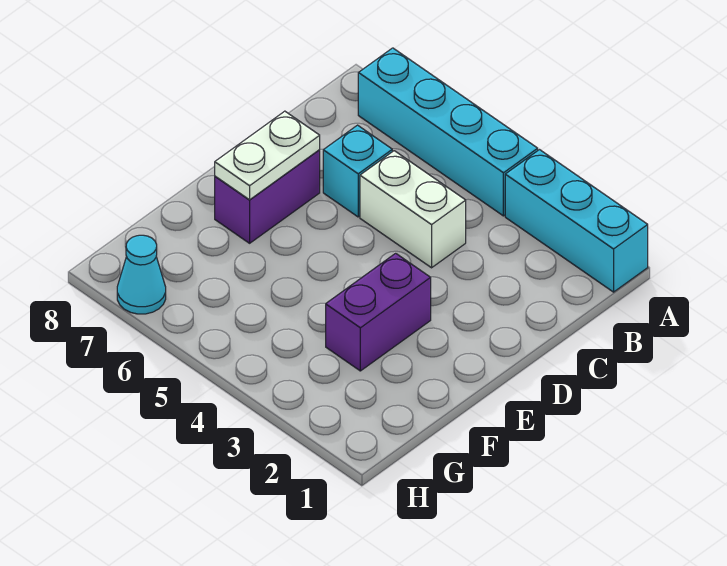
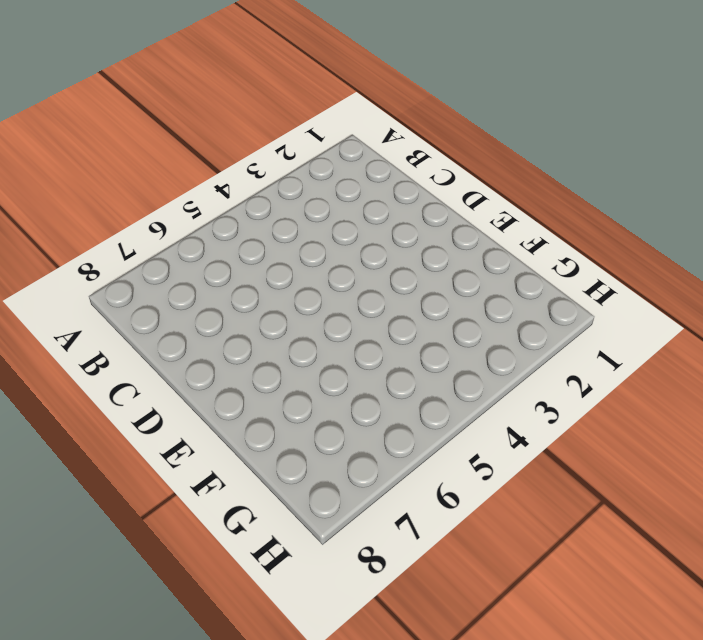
none -> cyan 1x3 brick [505,150,648,292]
none -> cyan 1x4 brick [358,48,538,216]

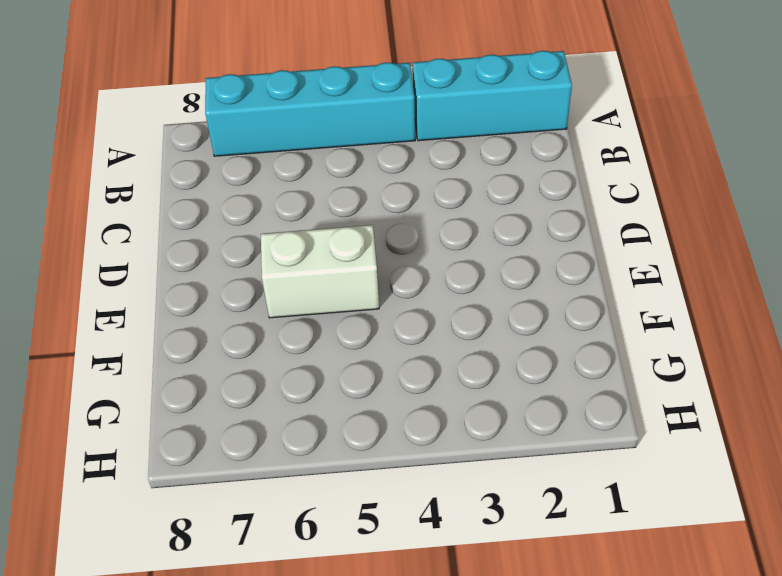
white 1x2 brick [261,225,379,318] -> white 1x2 brick moved to [360,151,466,268]
none -> cyan 1x1 brick [323,125,392,217]
none -> purple 1x2 brick [215,150,320,243]

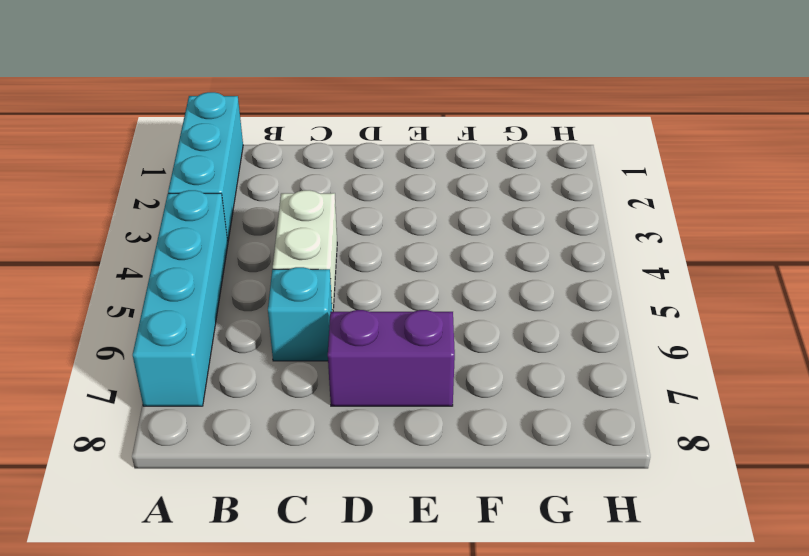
none -> purple 1x2 brick [326,253,431,371]
none -> cyan 1x1 cone [117,235,166,314]

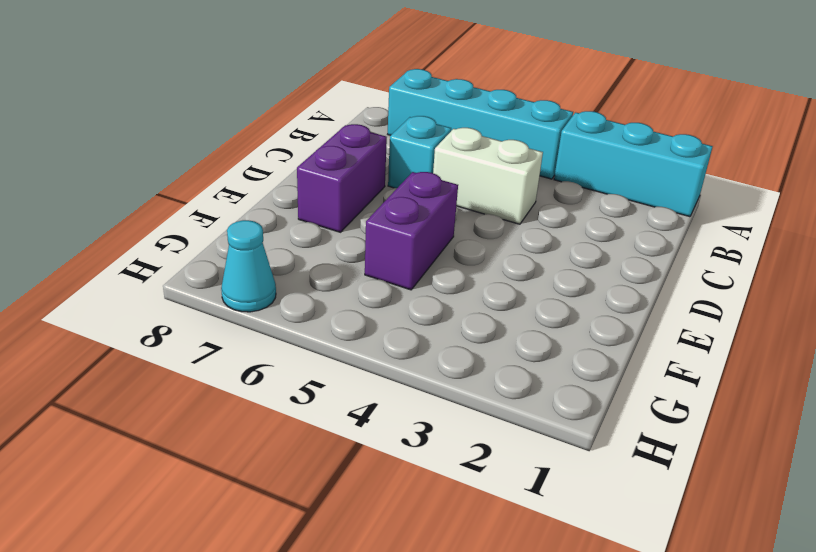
purple 1x2 brick [365,172,458,290] -> purple 1x2 brick moved to [326,253,431,371]
none -> white 1x2 plate [215,111,320,200]

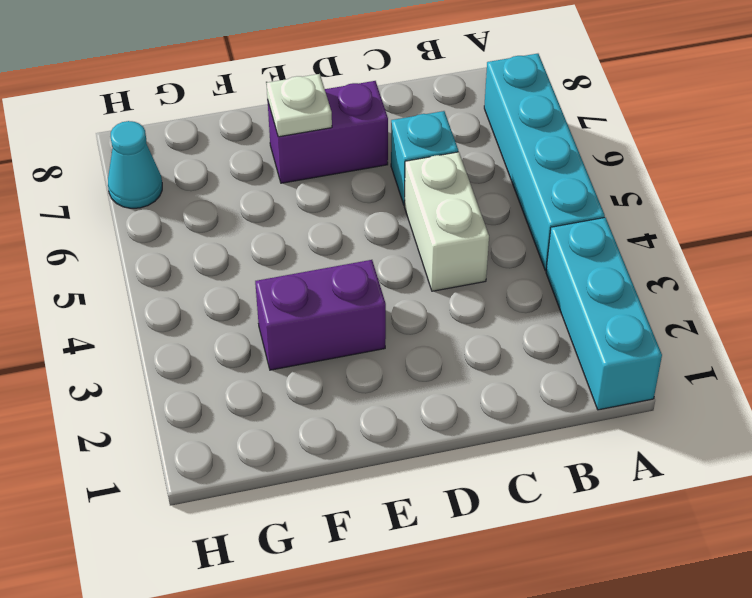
white 1x1 plate [266,74,332,137] -> white 1x2 plate [215,111,320,200]

